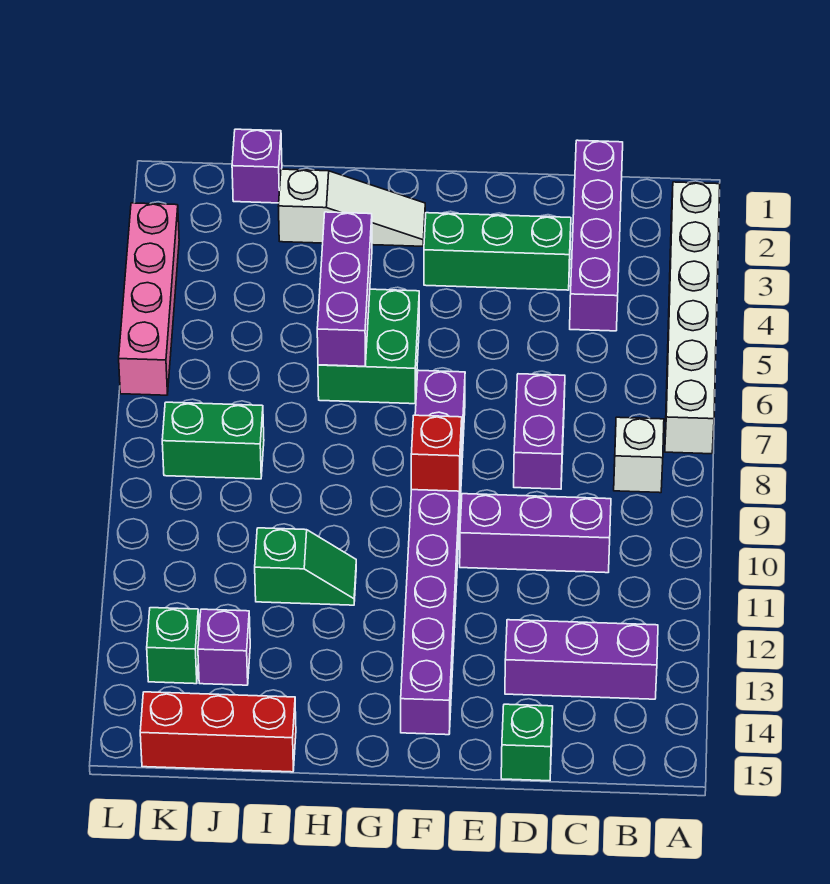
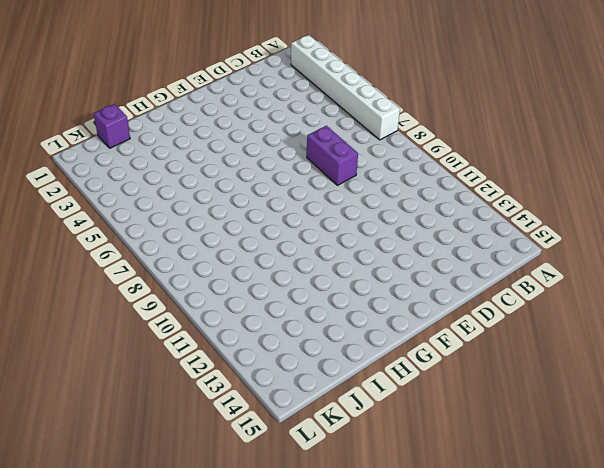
none -> white 1x1 brick [614,417,664,493]
none -> purple 1x3 brick [505,620,658,699]
none -> purple 1x4 brick [570,140,623,331]

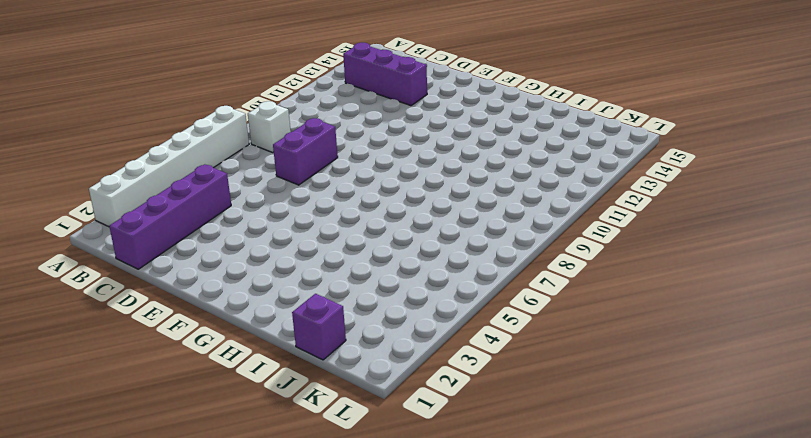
none -> purple 1x3 brick [460,494,611,573]
none -> green 1x3 brick [424,213,571,290]
none -> green 1x1 brick [501,704,553,781]

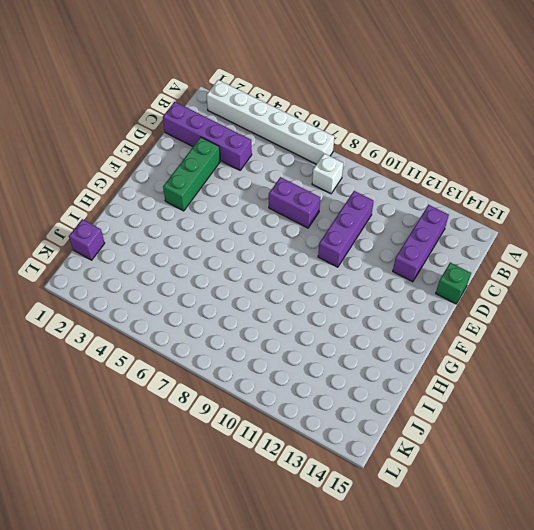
none -> purple 1x8 brick [401,370,465,735]
none -> white 1x3 slope [278,169,425,246]
none -> green 2x2 brick [318,289,419,404]

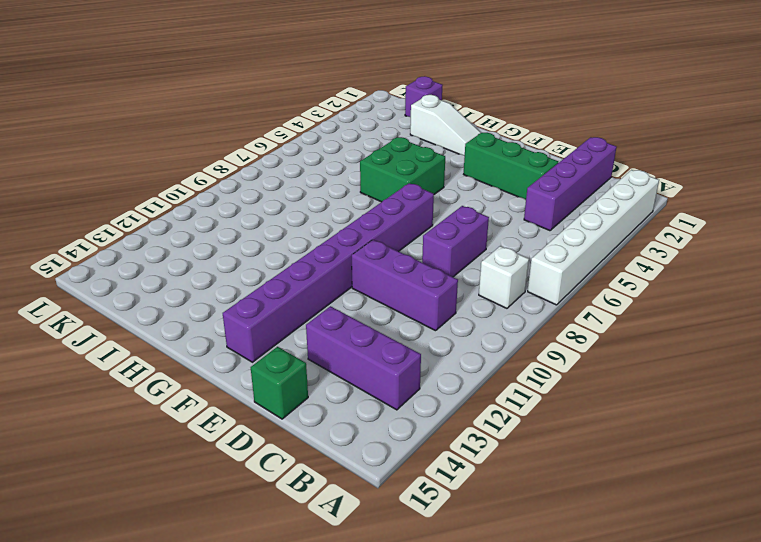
none -> green 1x2 slope [255,528,356,605]
none -> red 1x3 brick [140,692,296,772]
none -> green 1x2 brick [162,402,264,479]

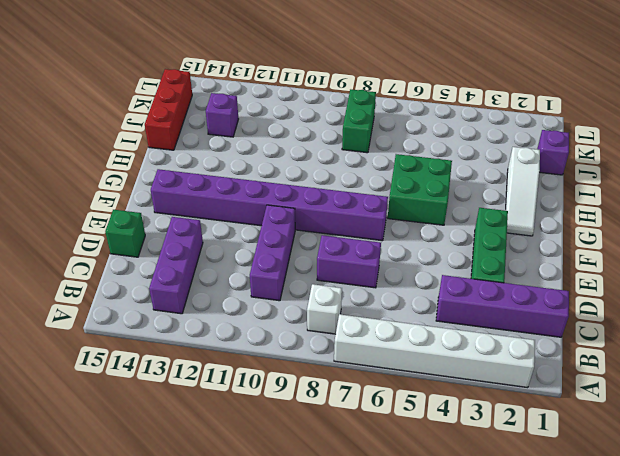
none -> green 1x2 slope [255,528,356,605]
none -> green 1x1 brick [147,608,199,684]
none -> pink 1x4 brick [119,203,179,395]

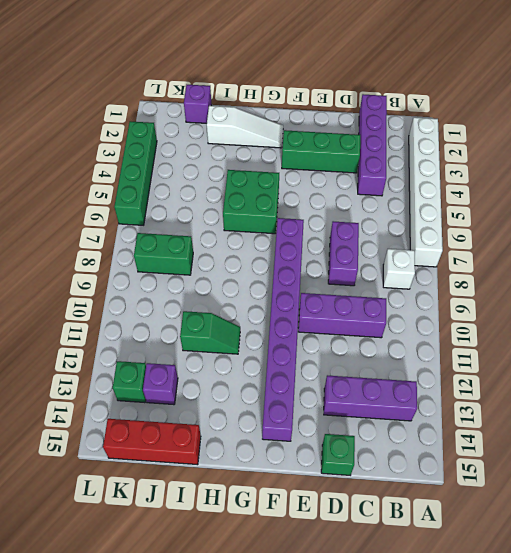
green 1x4 brick [114,121,157,225] -> pink 1x4 brick [119,203,179,395]
none -> red 1x1 brick [411,415,462,491]
none -> purple 1x3 brick [317,212,372,366]

